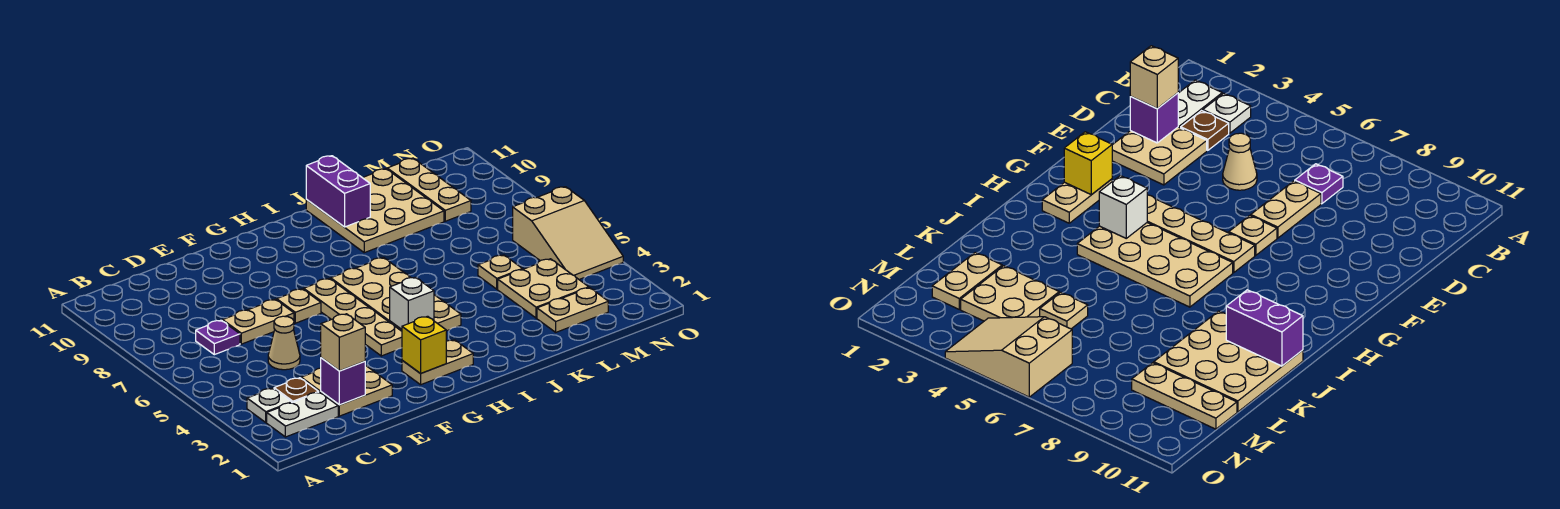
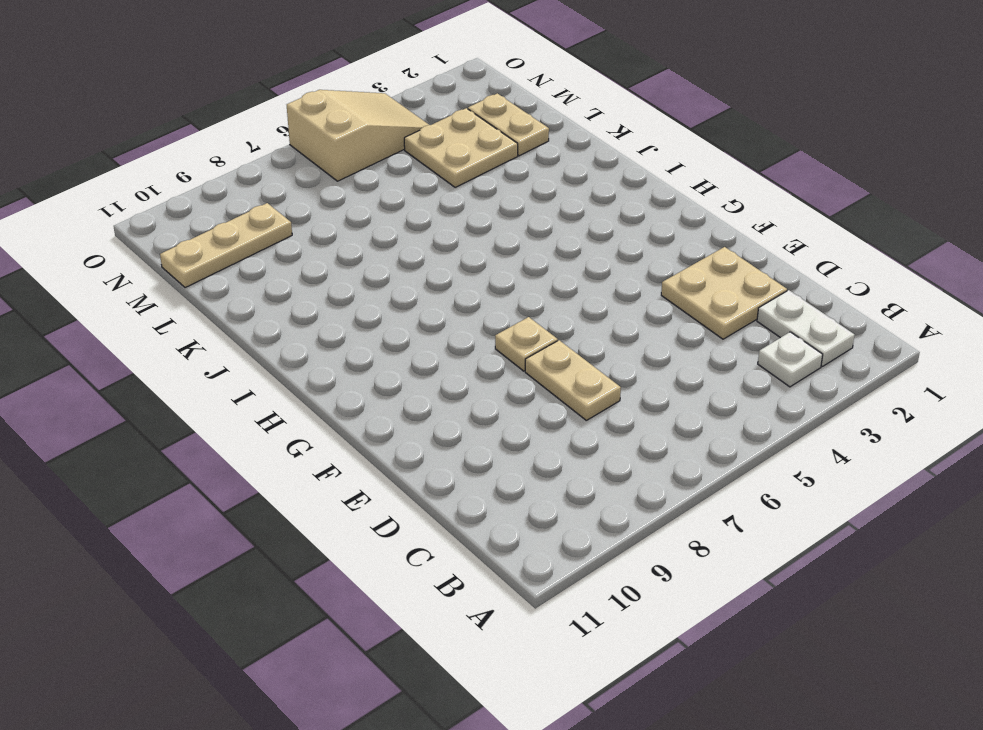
none -> brown 1x1 plate [274,378,318,403]
none -> purple 1x1 plate [196,320,240,355]
none -> tan 1x1 cone [268,316,300,370]

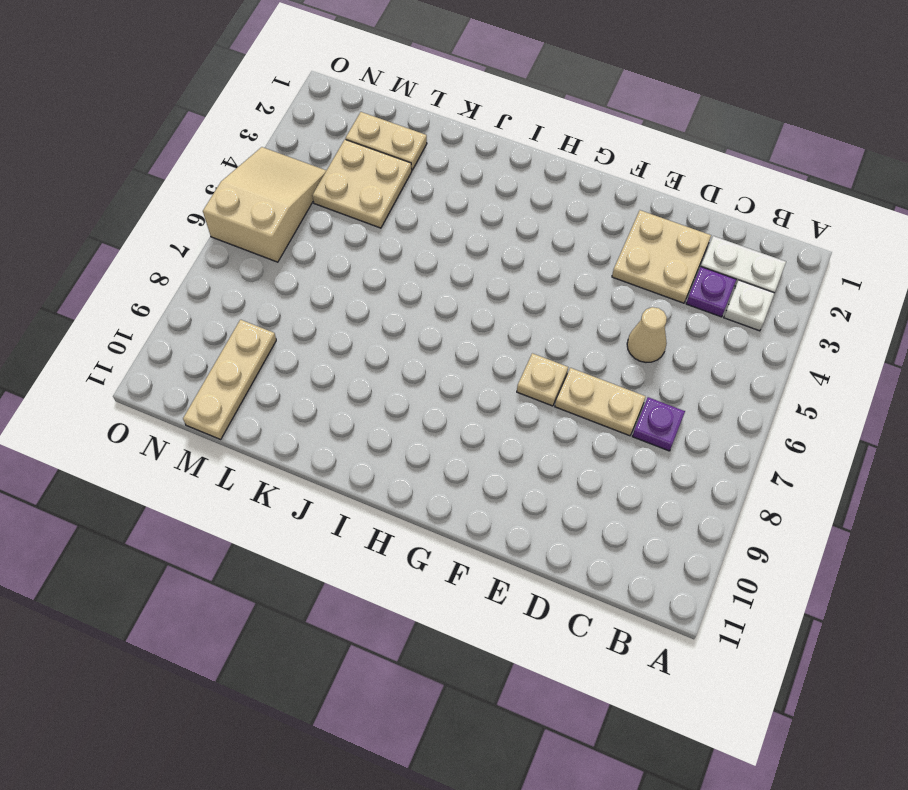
purple 1x1 plate [686,267,736,317] -> brown 1x1 plate [274,378,318,403]
none -> tan 1x2 plate [402,340,473,385]
none -> tan 1x4 plate [304,278,402,356]
none -> tan 2x4 plate [331,258,461,331]

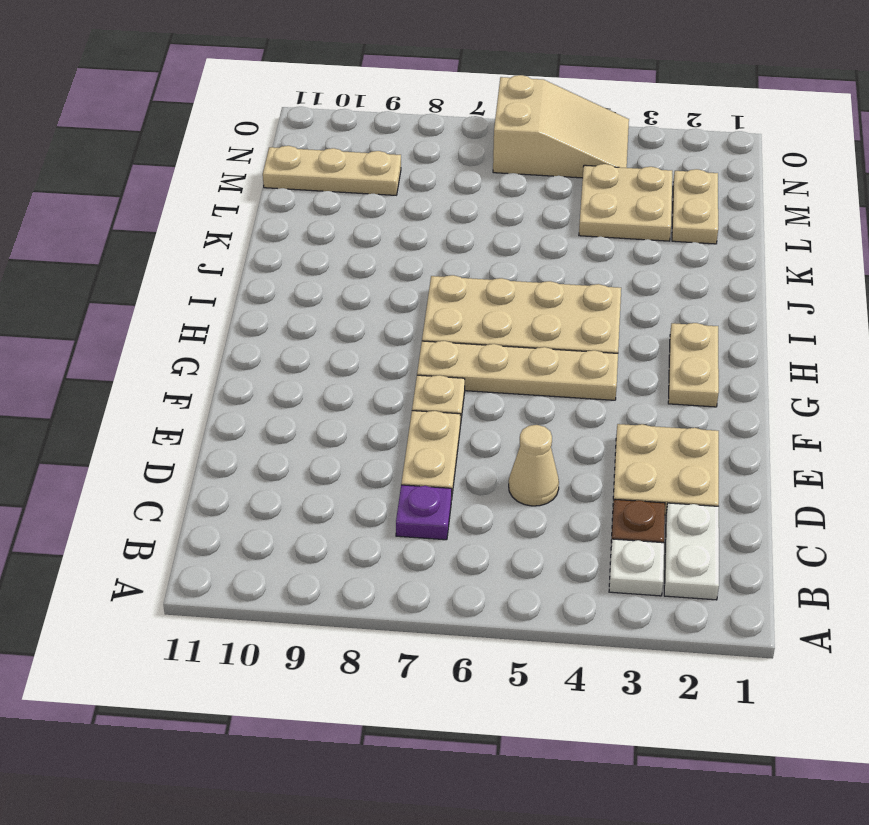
none -> tan 3x3 plate [306,169,444,253]
none -> tan 1x1 plate [478,255,523,289]
none -> purple 1x1 brick [321,358,365,405]

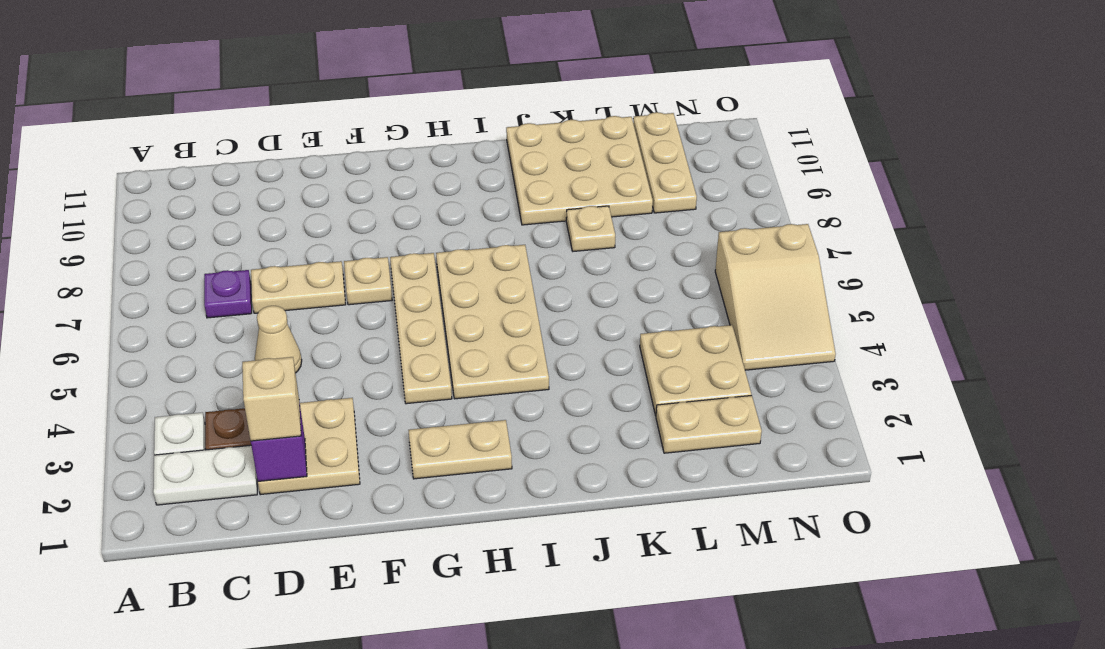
tan 1x1 plate [566,206,615,251] -> tan 1x1 plate moved to [478,255,523,289]
none -> yellow 1x1 brick [402,316,446,374]
none -> white 1x1 brick [390,277,434,329]
none -> purple 1x2 brick [306,156,370,227]

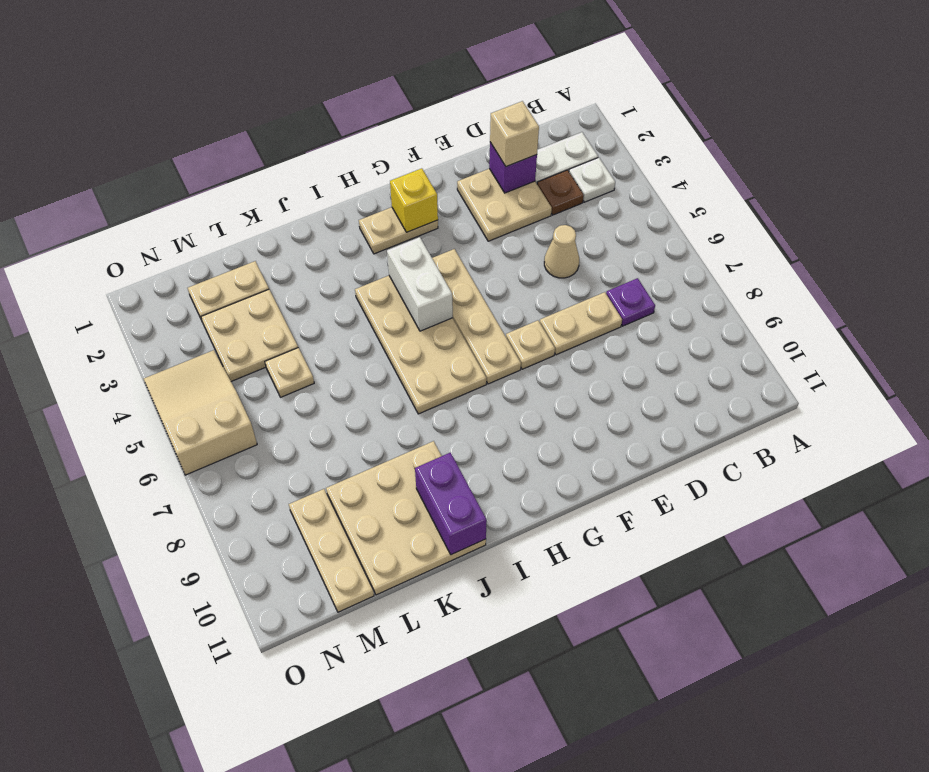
white 1x2 brick [387,237,453,331] -> white 1x1 brick [390,277,434,329]

